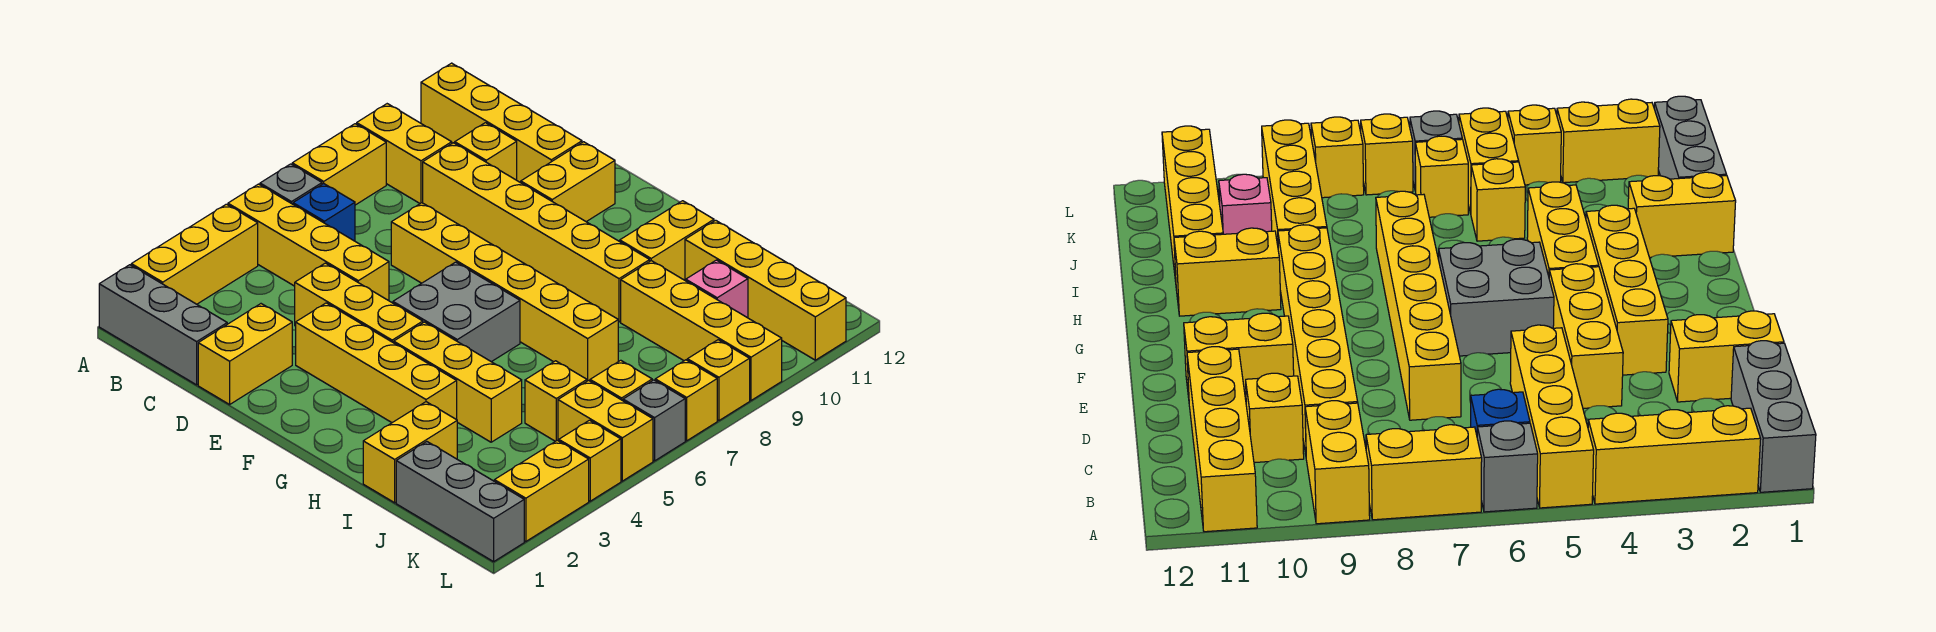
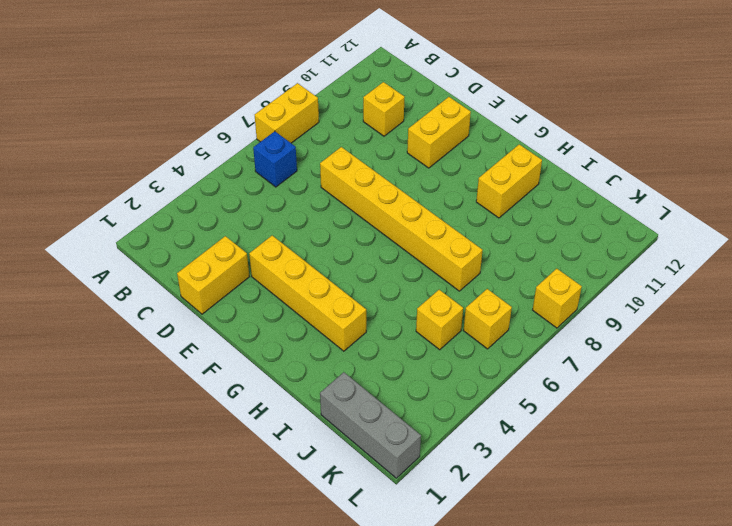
none -> grey 1x3 brick [99,265,227,385]
none -> yellow 1x3 brick [131,204,258,304]
none -> yellow 1x4 brick [228,184,389,301]
none -> grey 1x1 brick [260,164,322,204]

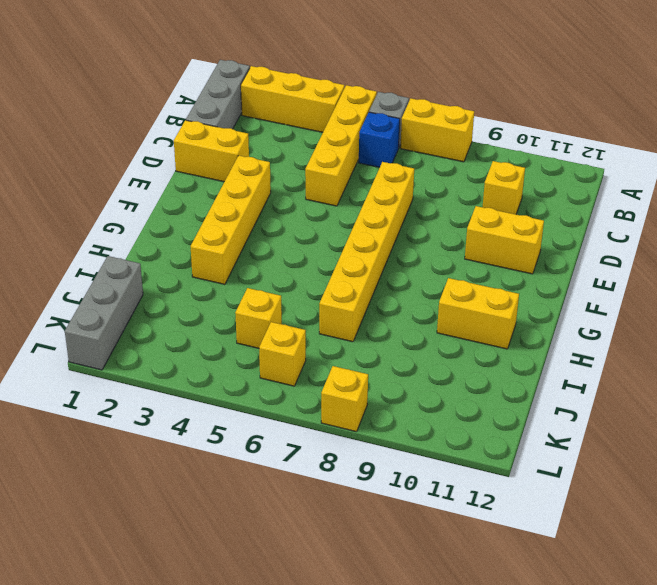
none -> yellow 1x2 brick [357,104,452,203]
none -> yellow 1x4 brick [421,63,582,183]
none -> yellow 1x6 brick [423,143,650,322]
none -> yellow 1x3 brick [295,263,423,343]

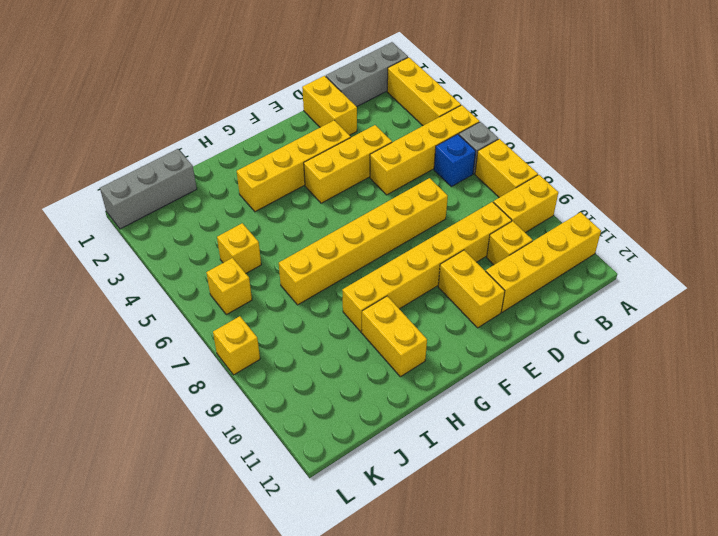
none -> grey 2x2 brick [393,262,520,362]
none -> yellow 1x3 brick [394,322,522,442]
none -> yellow 1x2 brick [363,402,457,503]
none -> yellow 1x4 brick [621,261,782,400]

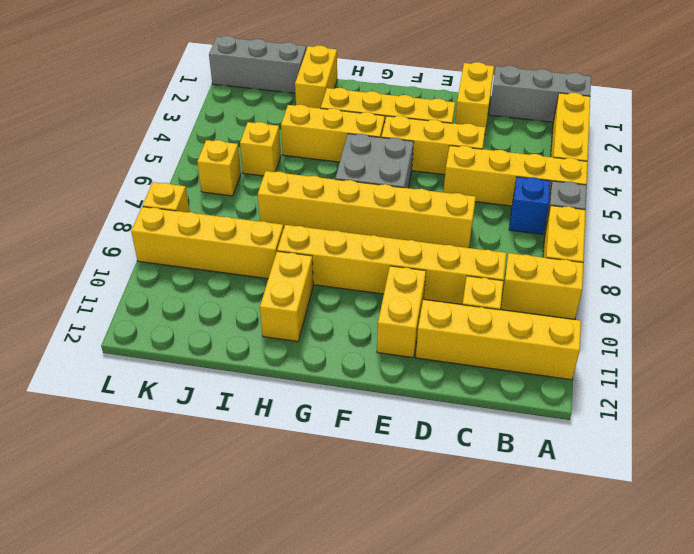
none -> yellow 1x4 brick [685,220,846,360]
none -> pink 1x1 brick [686,260,748,318]
none -> yellow 1x2 brick [558,381,653,481]
none -> yellow 1x2 brick [494,440,589,542]

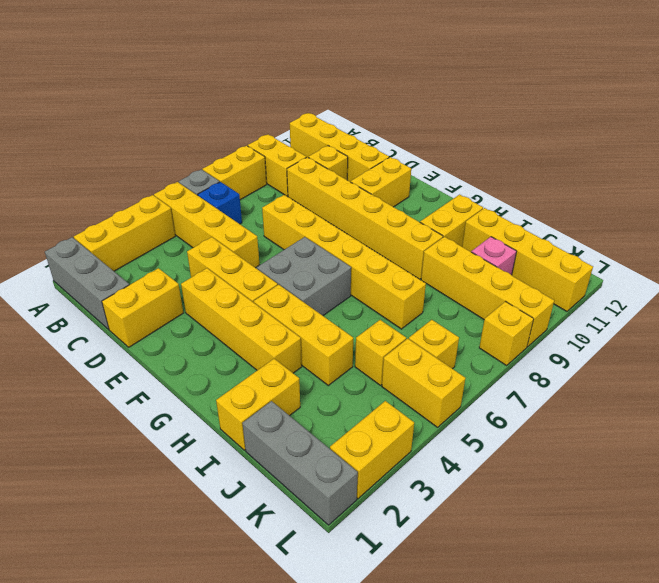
none -> yellow 1x1 brick [559,420,621,501]
none -> grey 1x1 brick [623,380,685,461]
none -> yellow 1x1 brick [655,360,717,441]

